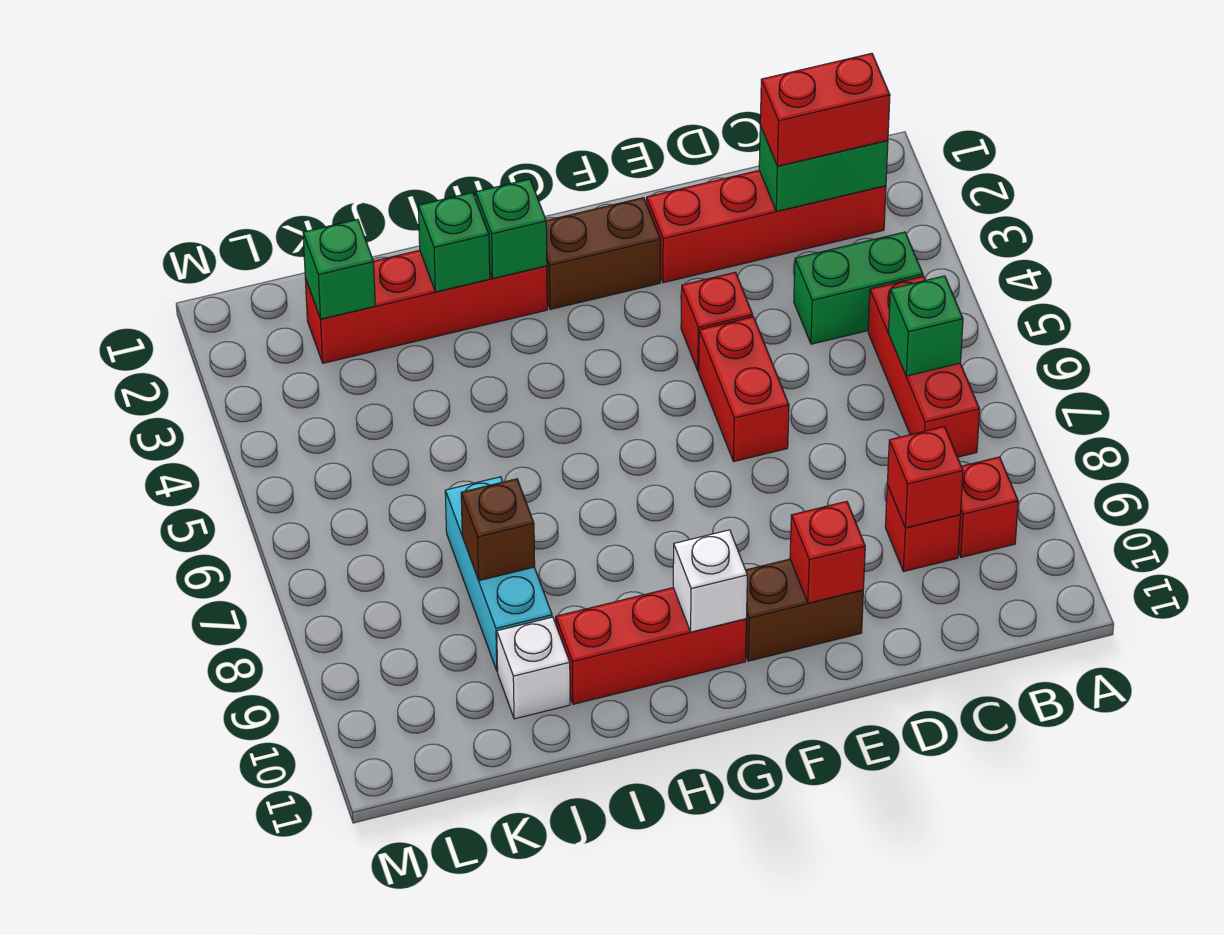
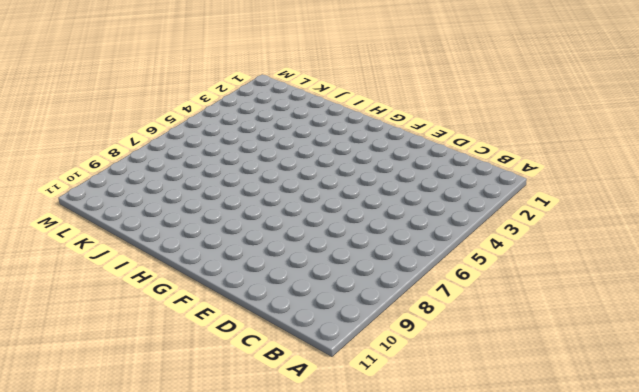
none -> red 1x4 brick [647,170,886,283]
none -> green 1x2 brick [794,232,923,344]
none -> red 1x3 brick [868,276,980,457]

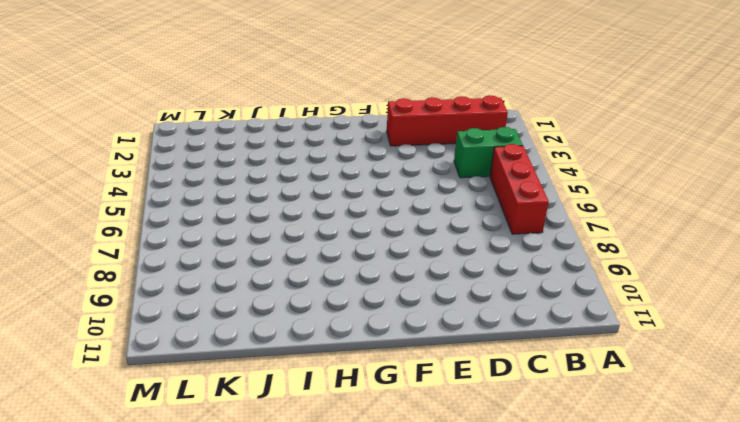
none -> red 1x1 brick [958,457,1018,557]
none -> red 1x1 brick [885,485,960,572]
none -> red 1x1 brick [681,272,753,371]

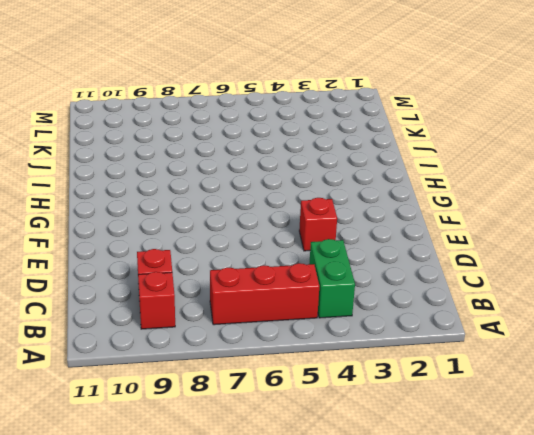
none -> red 1x4 brick [647,170,886,283]
none -> red 1x2 brick [699,317,789,461]
none -> brown 1x2 brick [746,559,863,661]

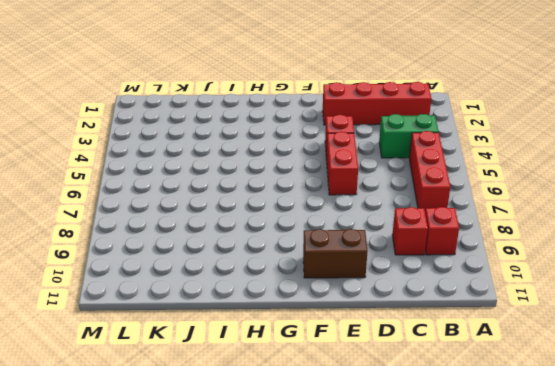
none -> brown 1x2 brick [546,198,661,309]
none -> red 1x3 brick [556,588,746,704]
none -> red 1x4 brick [305,250,547,363]

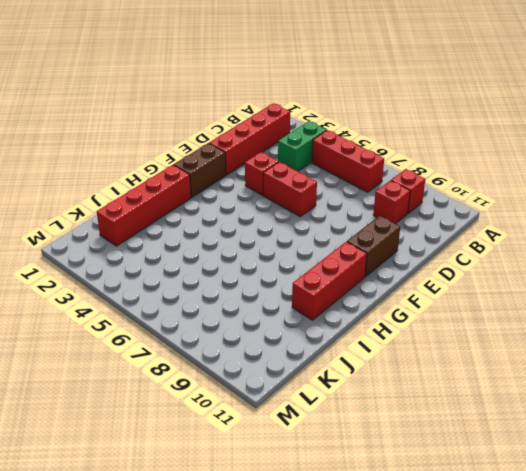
none -> cyan 1x3 brick [445,477,552,671]
none -> white 1x1 brick [497,617,570,719]
none -> green 1x2 brick [759,126,888,211]

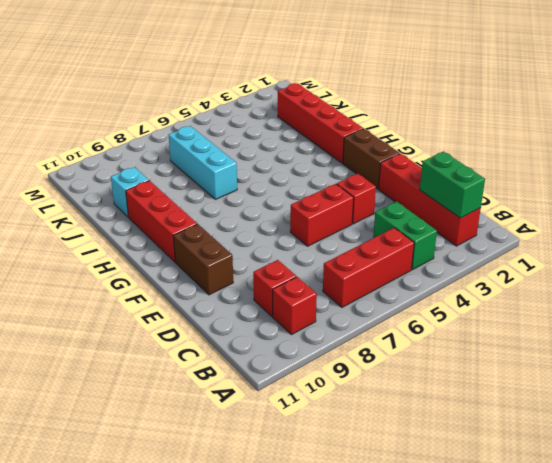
cyan 1x3 brick [169,126,237,199] -> cyan 1x3 brick turned to [445,477,552,671]
cyan 1x1 brick [111,167,149,217] -> white 1x1 brick [497,617,570,719]
none -> green 1x1 brick [888,276,963,376]
none -> red 1x1 brick [887,427,963,528]
none -> red 1x1 brick [790,501,865,603]

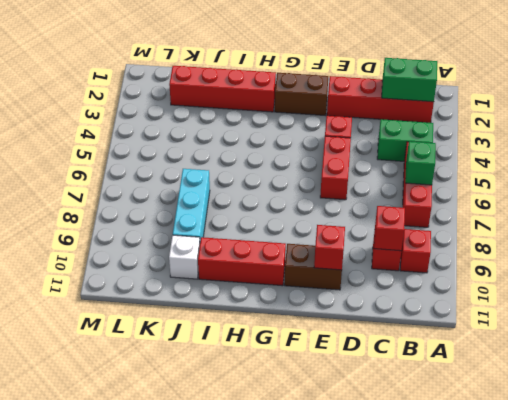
none -> white 1x1 brick [673,530,747,632]
none -> green 1x1 brick [476,179,547,278]
none -> green 1x1 brick [418,192,490,292]

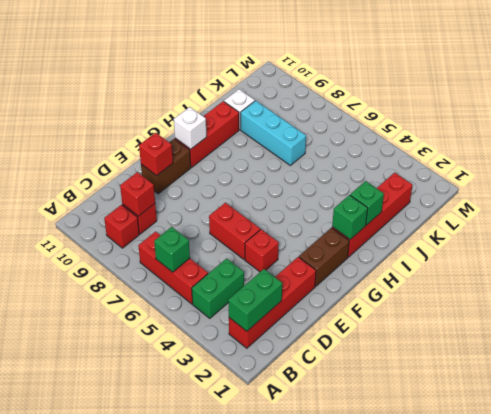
none -> brown 1x1 brick [461,479,535,581]
none -> green 1x1 brick [303,219,375,319]
none -> red 1x2 brick [760,53,890,166]

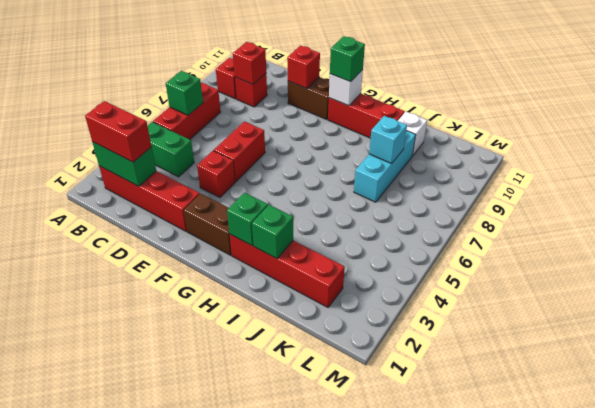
green 1x1 brick [330,36,365,82] -> green 1x1 brick moved to [303,219,375,319]
cyan 1x1 brick [369,116,407,164] -> brown 1x1 brick [461,479,535,581]

